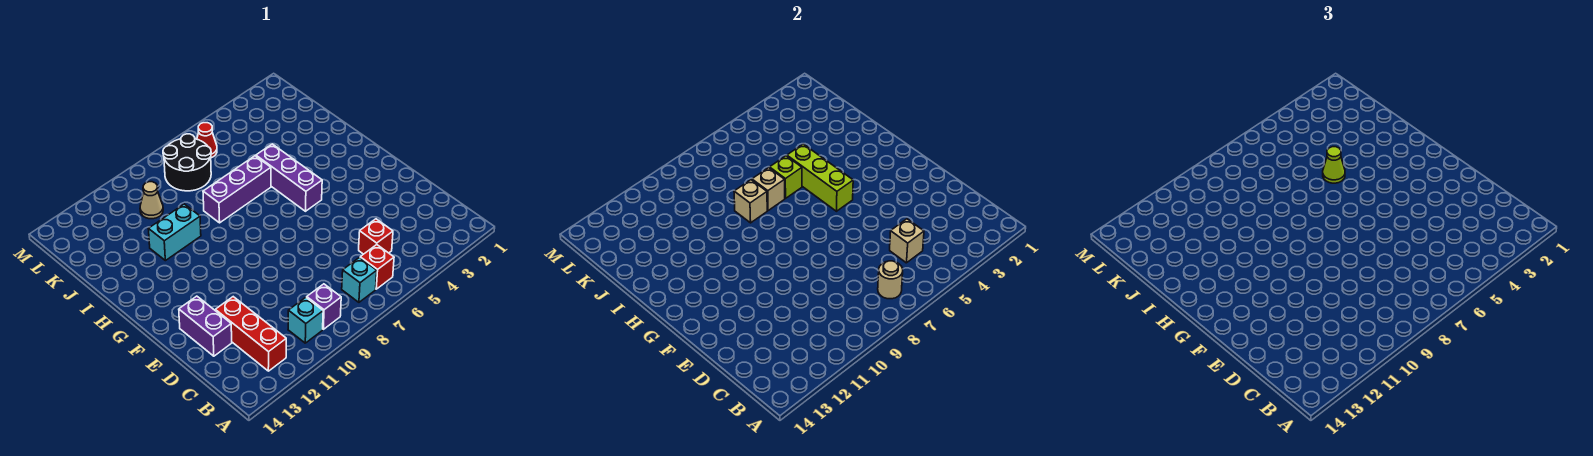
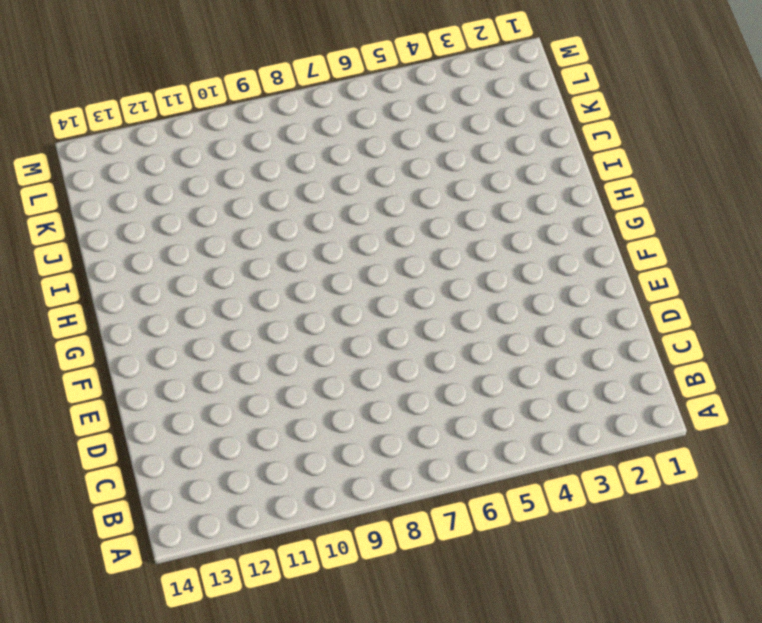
none -> red 1x1 brick [360,245,394,289]
none -> cyan 1x1 brick [342,258,377,302]
none -> purple 1x1 brick [307,284,341,329]

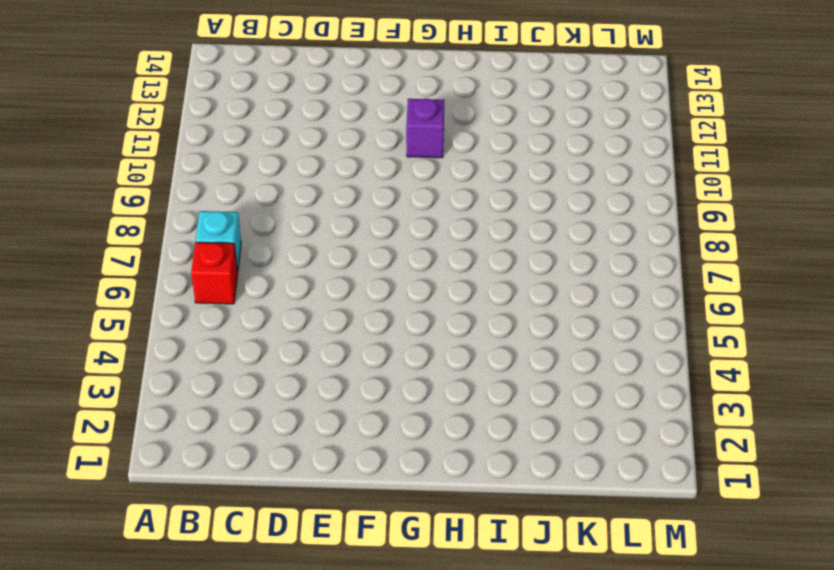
purple 1x1 brick [406,98,444,158] -> purple 1x1 brick moved to [307,284,341,329]
none -> cyan 1x1 brick [288,297,323,343]
none -> red 1x3 brick [215,297,286,371]
none -> red 1x1 brick [359,219,393,254]

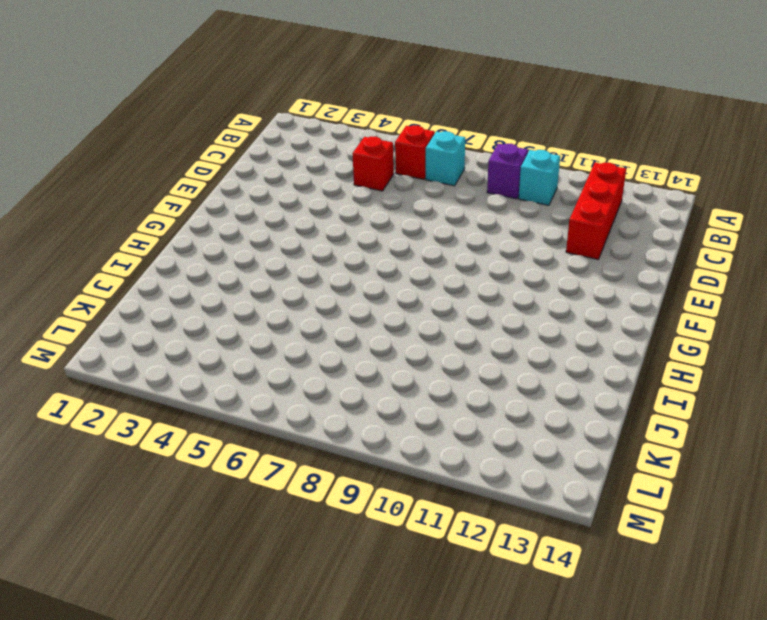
none -> purple 1x2 brick [179,296,232,356]
none -> purple 1x3 brick [256,144,322,211]
none -> purple 1x3 brick [203,156,271,223]

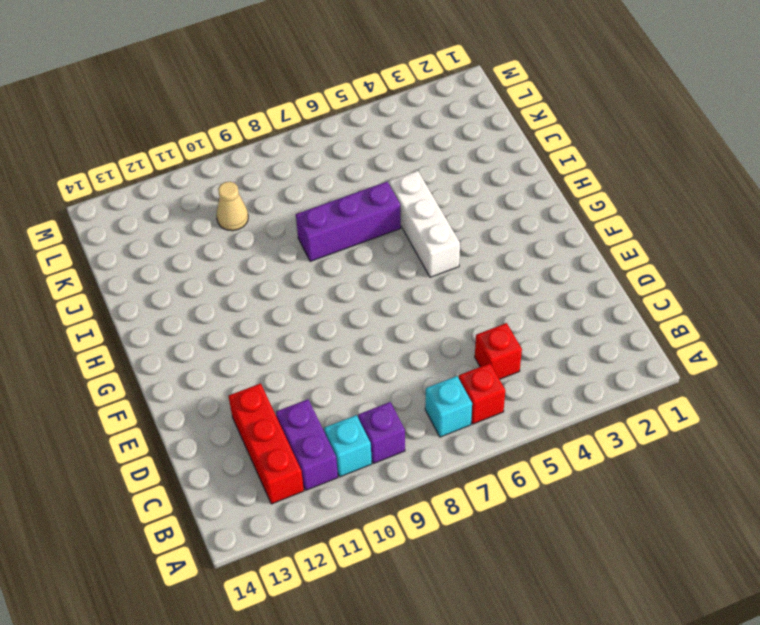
purple 1x2 brick [276,399,338,490] -> purple 1x2 brick moved to [179,296,232,356]
white 1x3 brick [389,171,460,277] -> purple 1x3 brick [256,144,322,211]
none -> cyan 1x2 brick [149,204,201,261]
none -> black 2x2 round brick [163,134,211,191]
none -> red 1x1 cone [197,123,217,158]

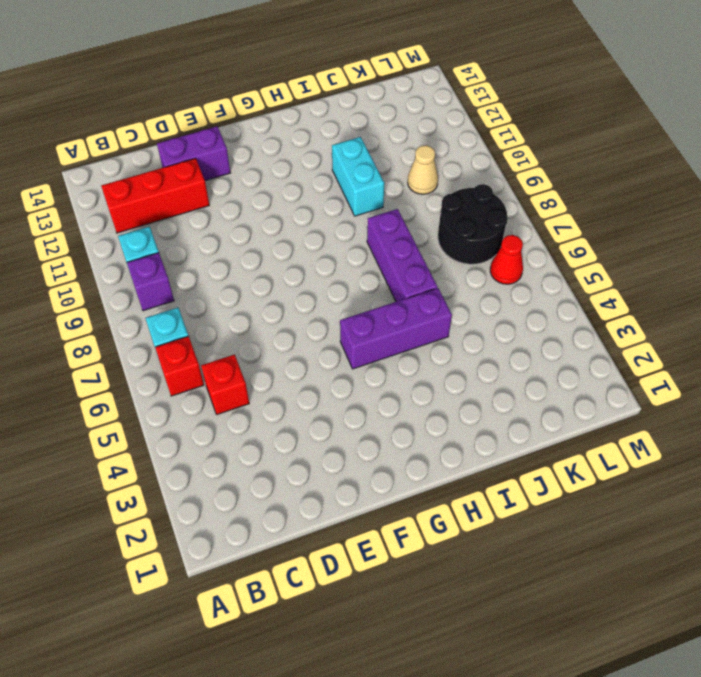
none -> tan 1x1 round brick [878,261,903,299]
none -> tan 1x1 brick [890,219,924,263]
none -> lime 1x3 brick [787,144,853,211]

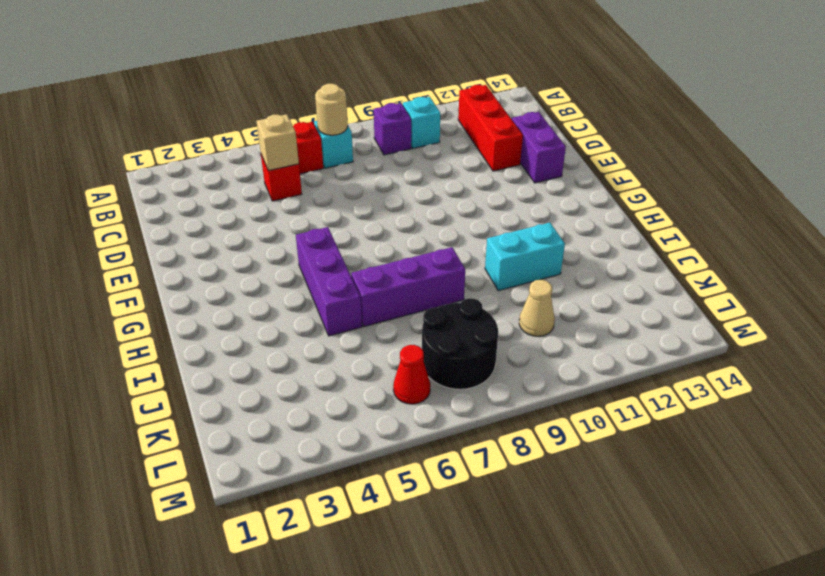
none -> lime 1x3 brick [787,144,853,211]
none -> lime 1x1 brick [770,156,802,198]
none -> tan 1x1 brick [752,168,785,211]

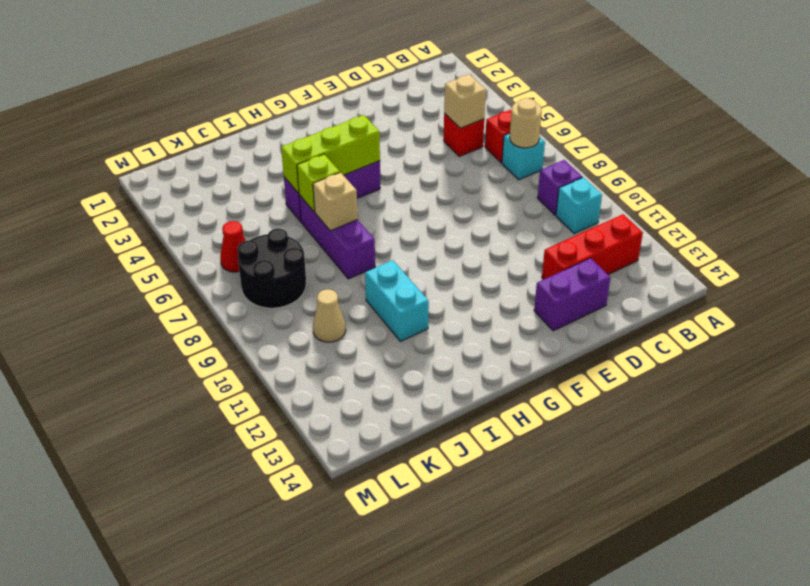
none -> tan 1x1 brick [734,180,767,223]
none -> lime 1x1 cone [1323,147,1345,183]

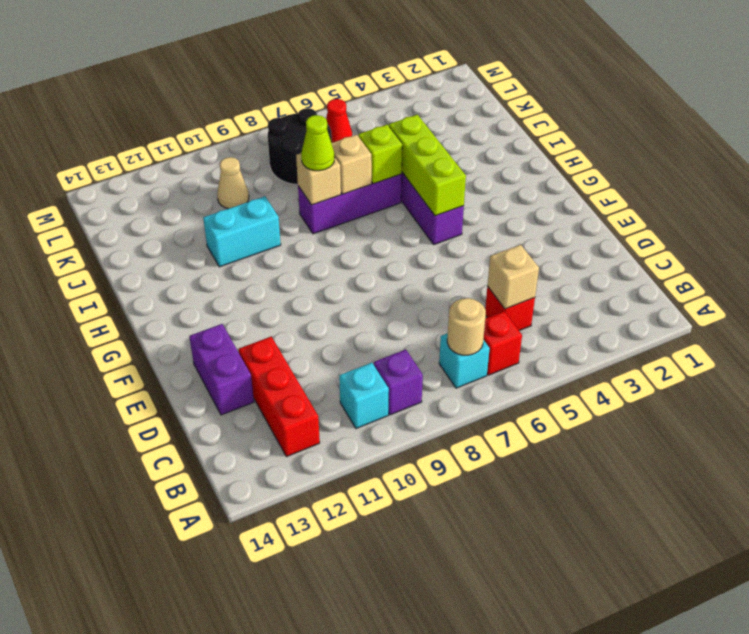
lime 1x1 cone [301,115,335,171] -> lime 1x1 cone moved to [1323,147,1345,183]

